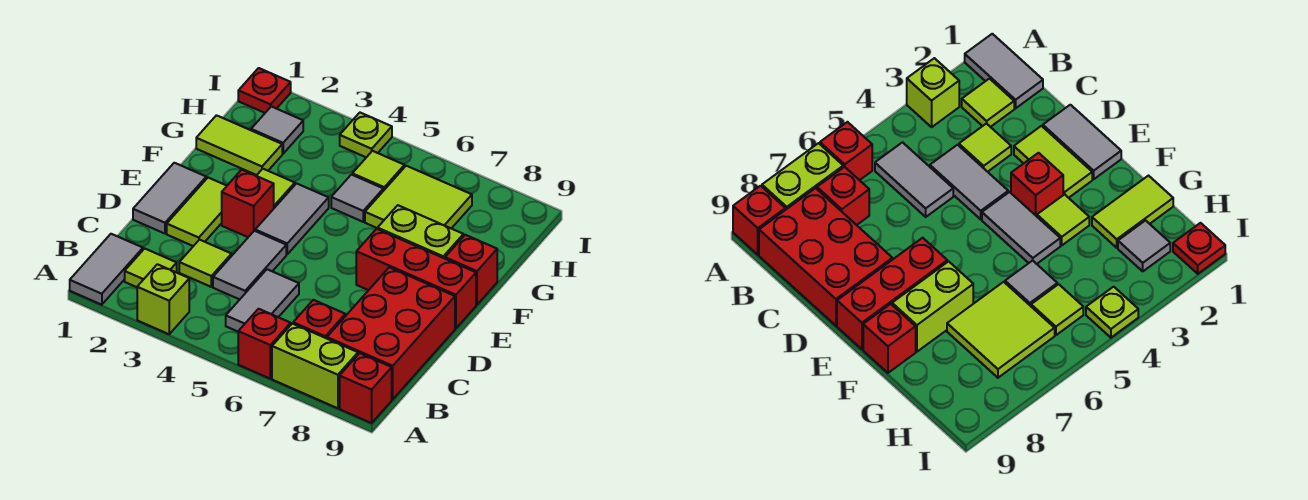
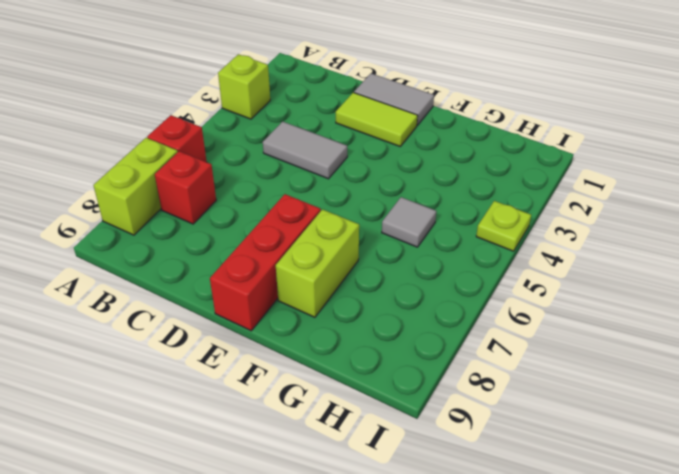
none -> grey 1x2 tile [70,234,143,305]
none -> red 1x1 brick [340,353,392,423]
none -> lime 1x1 tile [125,249,177,287]

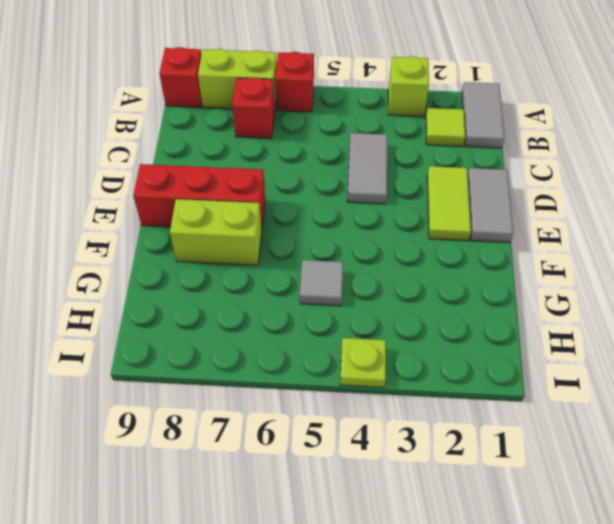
none -> grey 1x2 tile [226,269,299,331]
none -> red 2x3 brick [327,267,455,399]
none -> lime 1x1 tile [179,240,232,287]

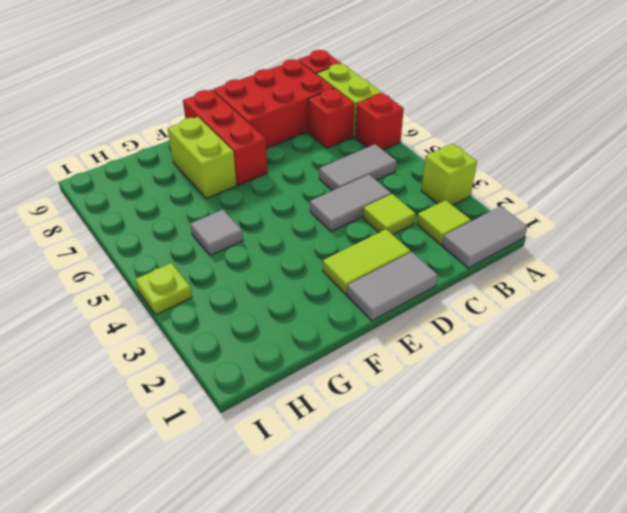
none -> red 1x1 brick [222,170,274,237]
none -> grey 1x2 tile [255,183,329,254]
none -> lime 1x1 tile [256,169,295,208]

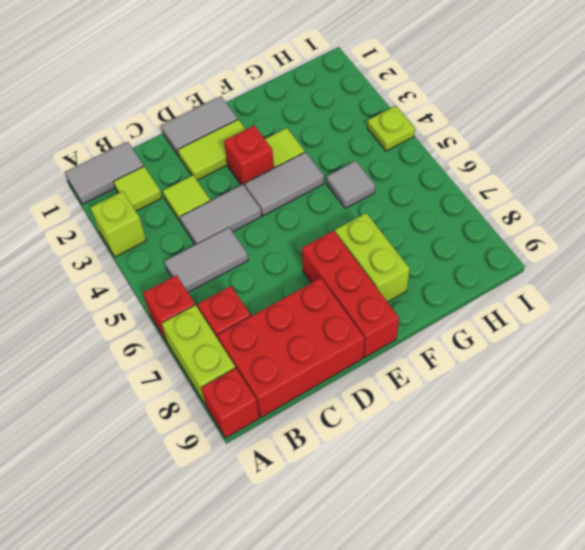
none -> red 1x1 brick [445,235,497,305]
none -> lime 1x2 tile [196,115,282,175]
none -> lime 2x2 tile [365,166,472,228]

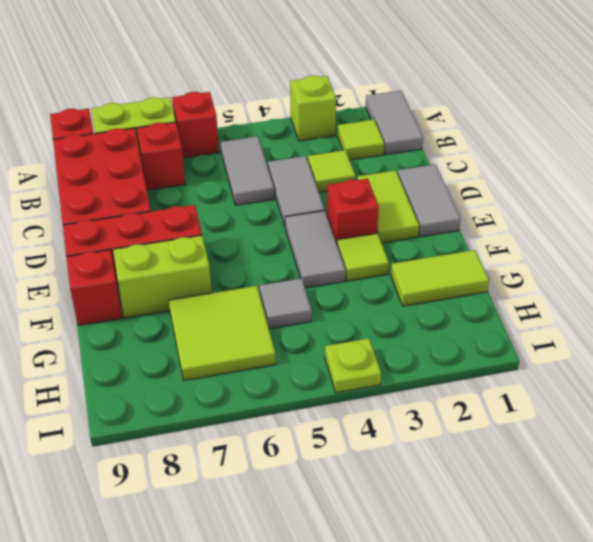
none -> grey 1x1 tile [251,106,303,154]
none -> lime 1x1 tile [352,151,404,191]
none -> red 1x1 plate [238,68,291,113]

